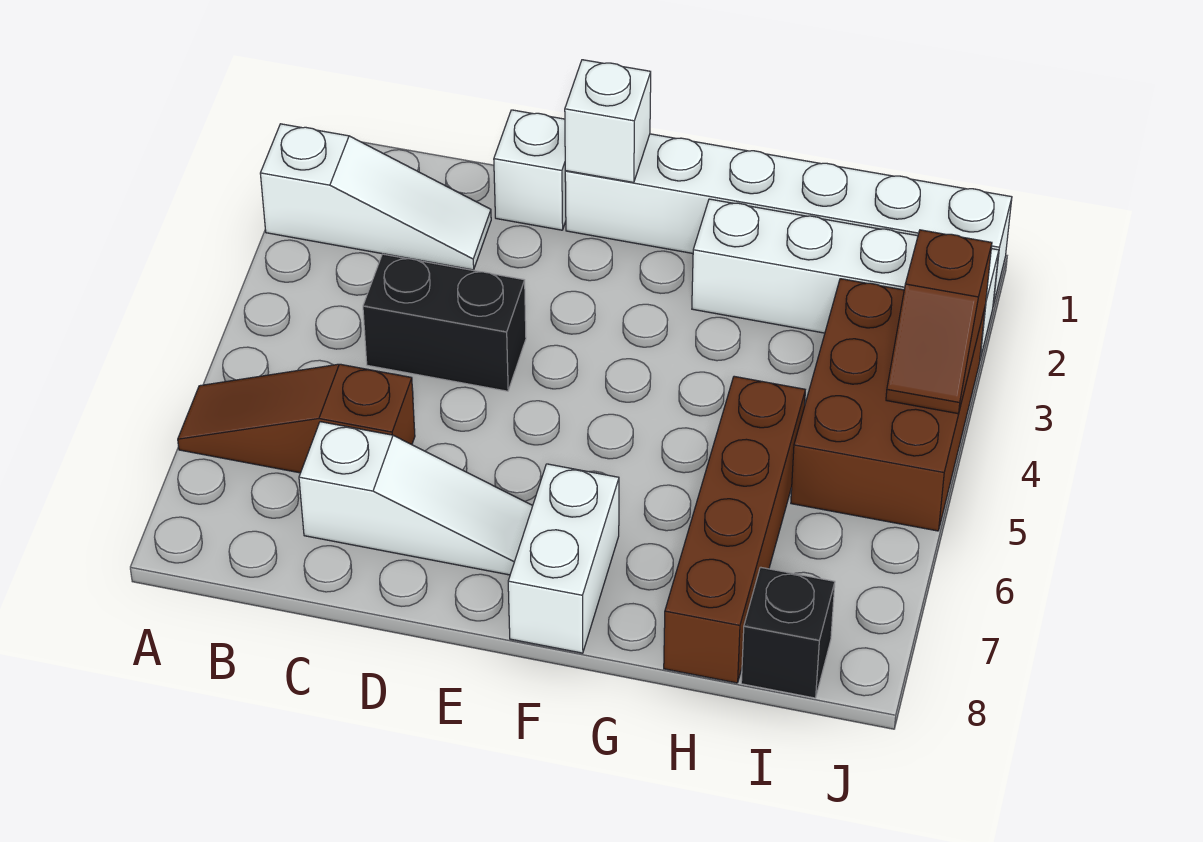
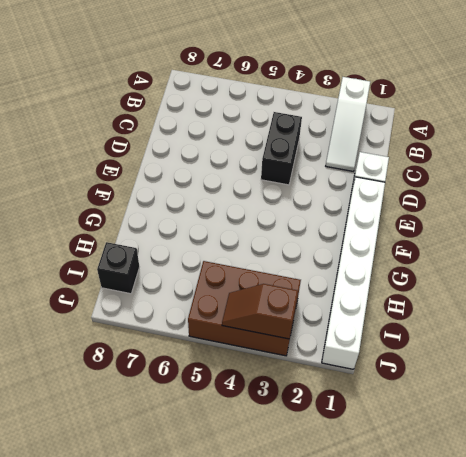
none -> brown 1x3 slope [178,364,415,473]
none -> white 1x3 slope [299,422,533,575]
none -> white 1x2 brick [508,464,619,653]

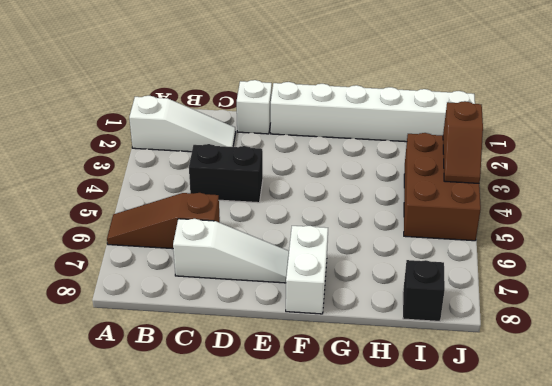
none -> white 1x4 brick [692,199,999,359]
none -> brown 1x4 brick [664,376,805,683]
none -> white 1x1 brick [565,60,651,183]

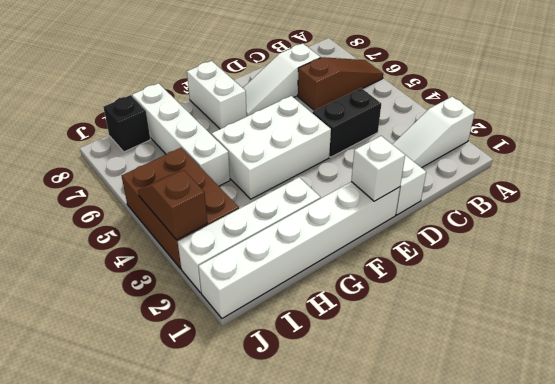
white 2x3 brick [212,96,331,199] -> none
white 1x4 brick [132,83,230,186] -> brown 1x4 brick [664,376,805,683]

